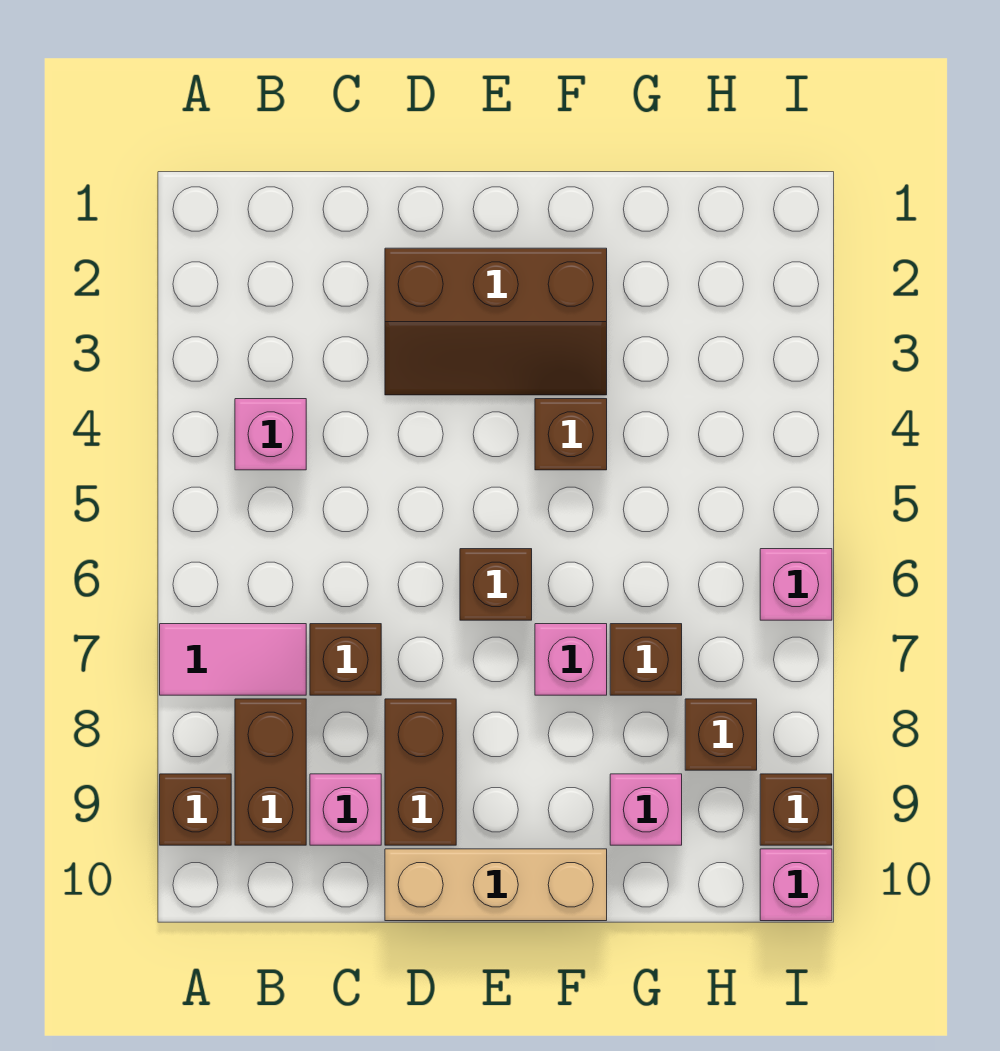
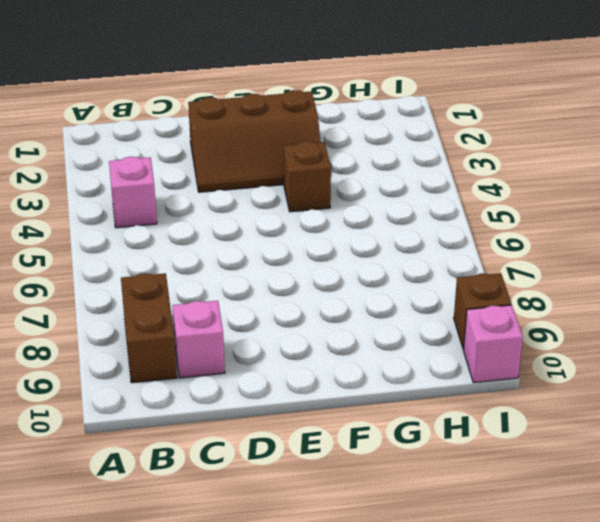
none -> pink 1x2 tile [160,624,306,695]
none -> brown 1x1 brick [160,774,231,845]
none -> brown 1x1 brick [310,624,381,695]

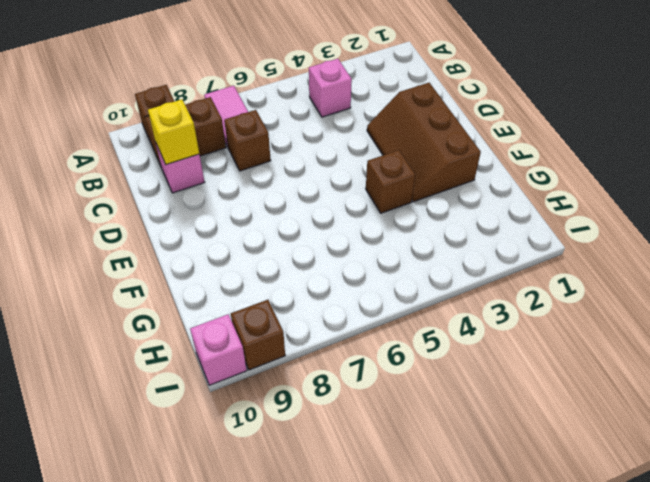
yellow 1x1 brick [148,99,199,165] -> none
none -> brown 1x2 brick [385,699,456,845]
none -> tan 1x3 brick [385,849,607,921]
none -> brown 1x1 brick [460,549,532,620]

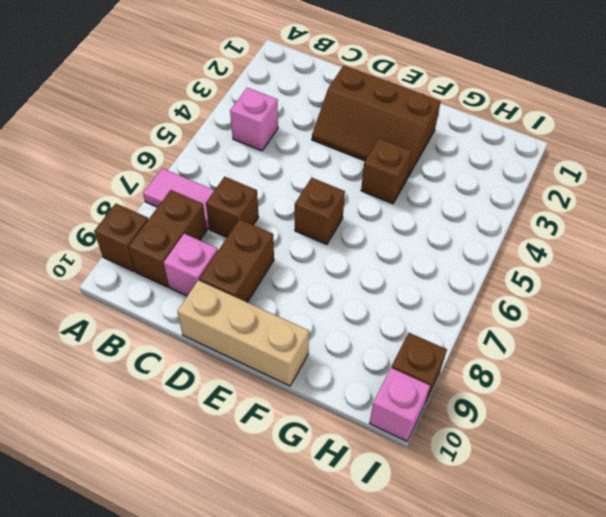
none -> pink 1x1 brick [535,624,607,695]
none -> brown 1x1 brick [610,624,682,695]
none -> pink 1x1 brick [610,774,682,845]

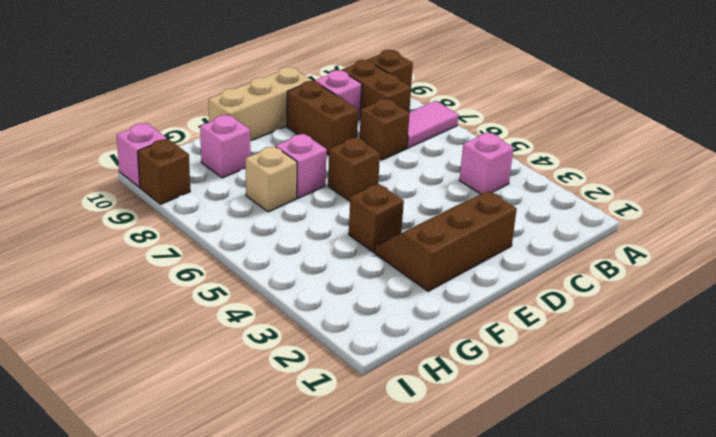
tan 1x1 brick [245,146,297,212] -> brown 1x1 brick [610,624,682,695]
none -> brown 1x1 brick [685,699,757,770]
none -> pink 1x1 brick [760,549,832,620]

